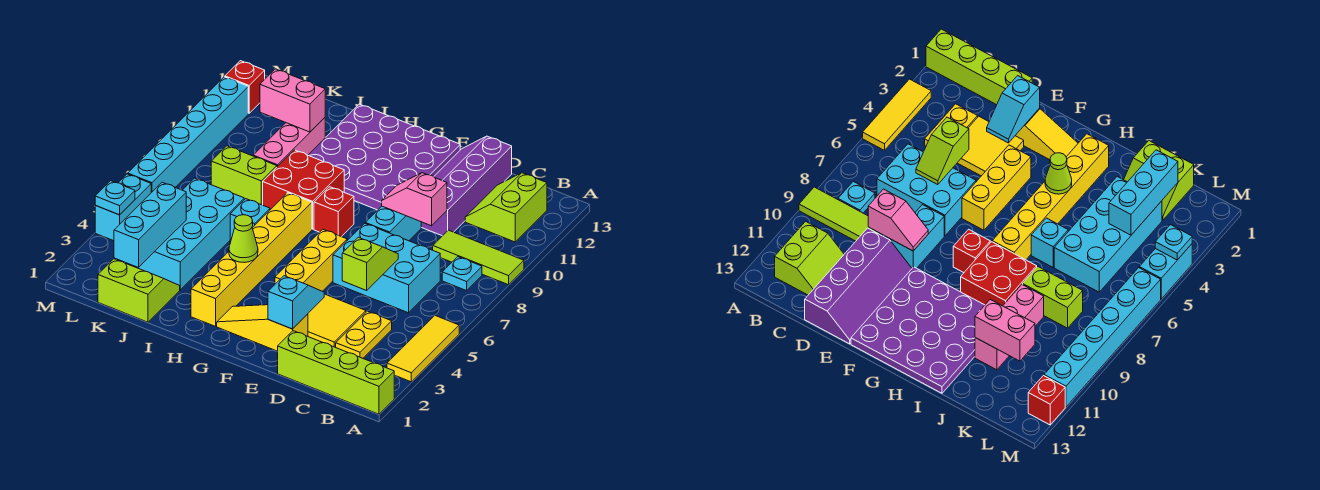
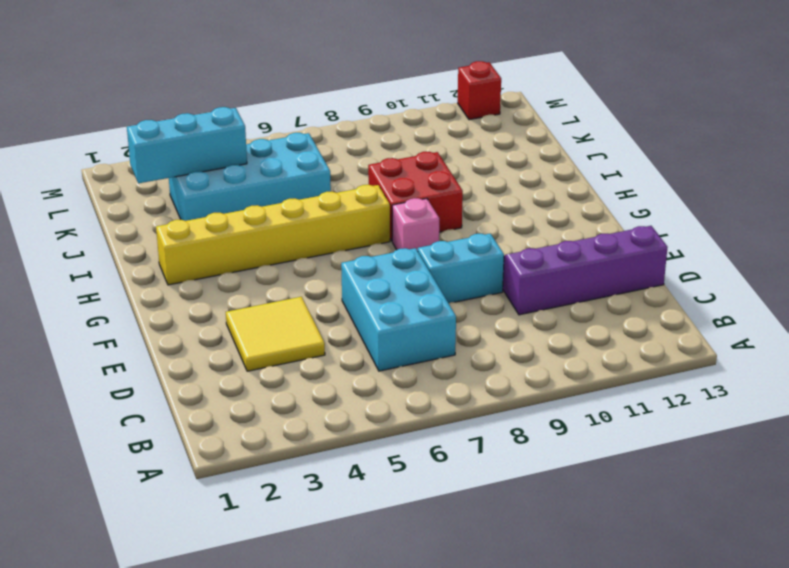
pink 1x1 brick [392,198,439,251] -> red 1x1 brick [314,187,354,237]
none -> lime 1x4 brick [278,331,394,414]
none -> yellow 1x3 tile [387,316,459,382]
none -> lime 1x3 tile [433,230,524,285]
none -> cyan 1x1 plate [442,257,482,291]

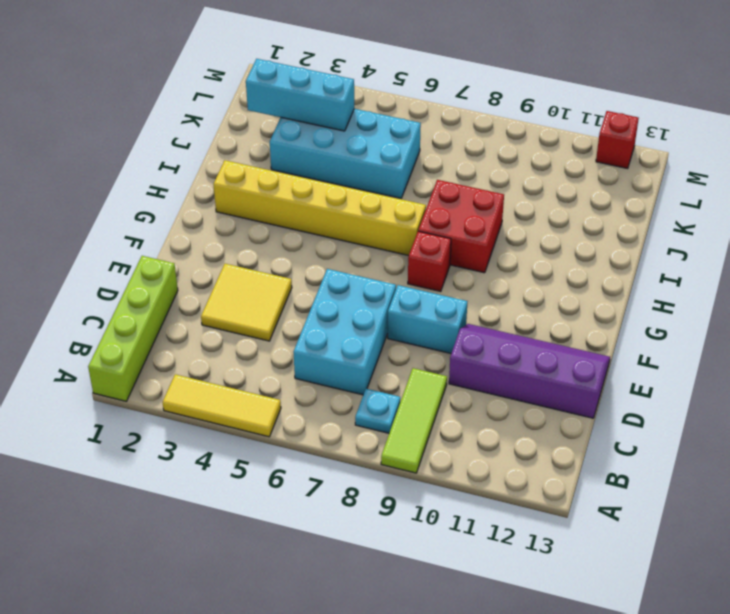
none -> lime 2x2 slope [465,173,547,242]
none -> yellow 1x2 plate [336,311,392,358]
none -> yellow 1x3 slope [217,305,308,351]
none -> yellow 1x3 brick [275,229,347,291]

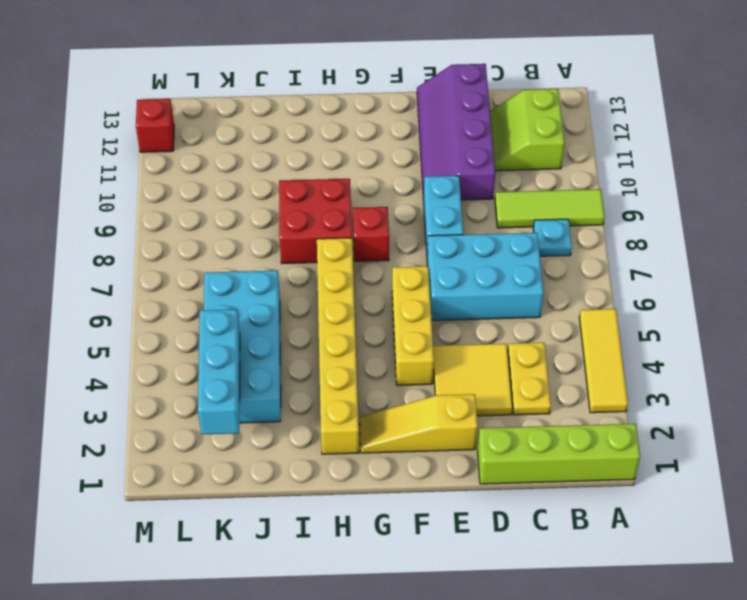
none -> purple 4x4 plate [308,104,460,210]
none -> cyan 1x1 brick [230,199,270,242]
none -> lime 2x2 slope [98,259,180,322]
none -> lime 1x2 brick [211,146,277,205]

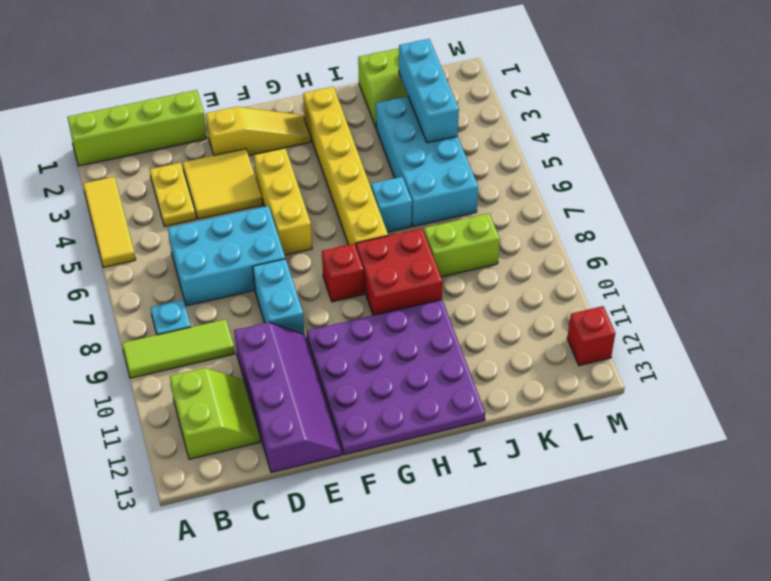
none -> pink 1x3 brick [253,118,325,167]
none -> cyan 1x2 brick [95,174,151,241]
none -> cyan 1x6 brick [128,77,248,193]
none -> lime 1x2 slope [342,237,398,290]

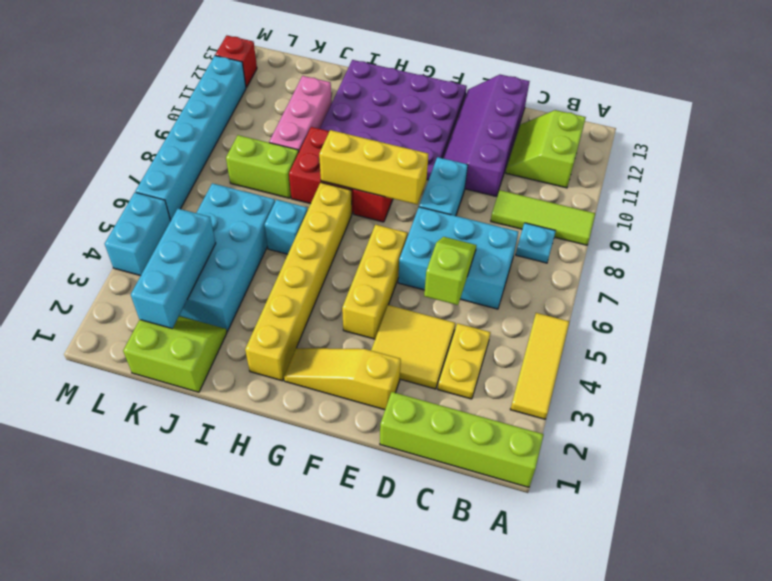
yellow 1x3 brick [319,130,428,205] -> none
none -> pink 1x2 slope [382,173,447,226]
none -> cyan 1x2 slope [268,276,324,329]
none -> lime 1x1 cone [229,215,258,263]
none -> pink 1x2 brick [260,69,325,132]

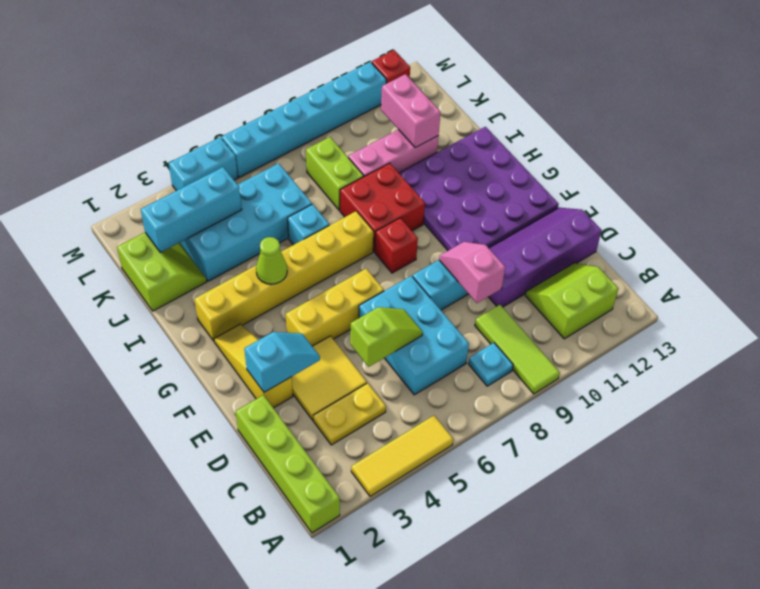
none -> cyan 1x1 plate [95,181,135,215]

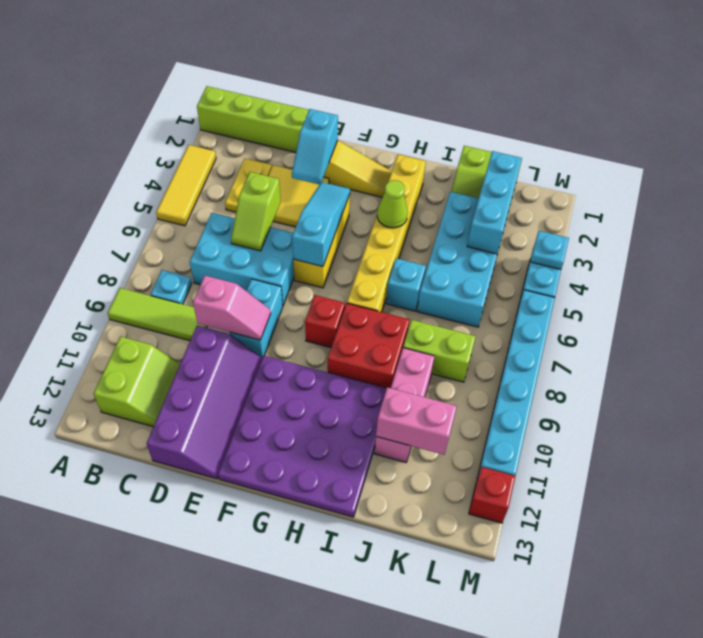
cyan 1x3 slope [292,182,350,267] -> none

